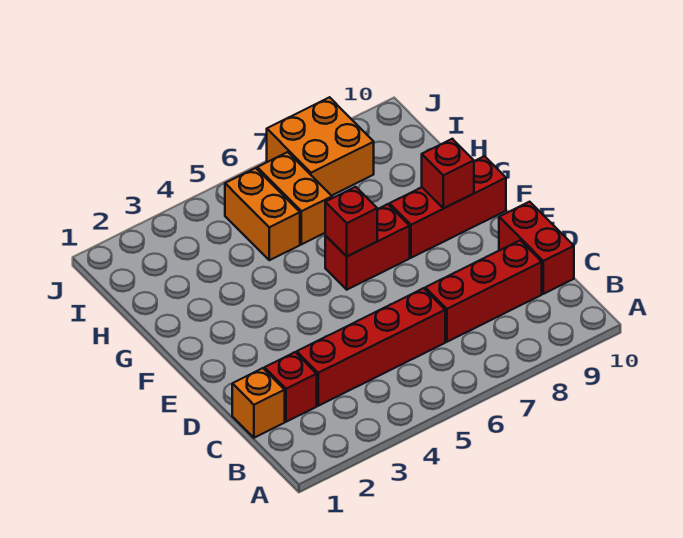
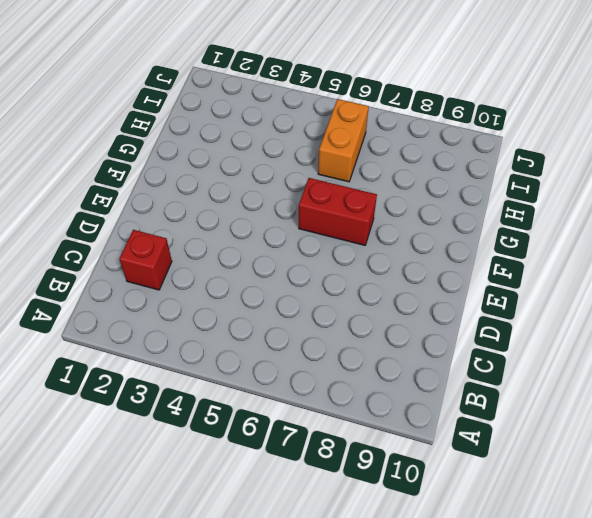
none -> orange 1x1 brick [232,368,285,438]
none -> red 1x4 brick [297,288,445,406]
none -> red 1x3 brick [425,240,542,342]

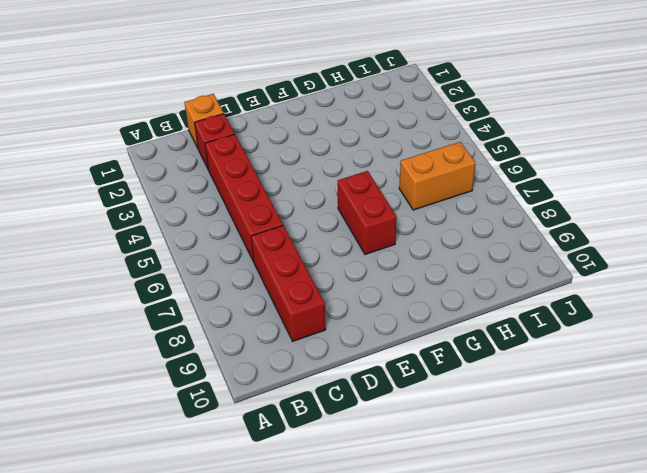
none -> red 1x2 brick [499,202,574,294]
none -> red 1x3 brick [390,156,506,258]
none -> orange 1x2 brick [225,168,300,260]

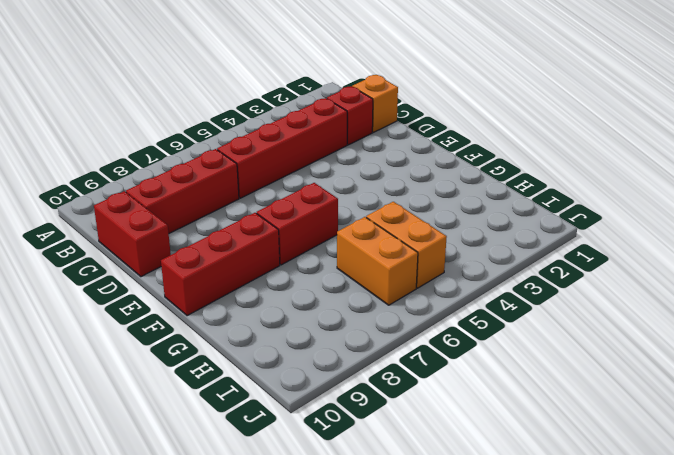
none -> orange 2x2 brick [267,97,374,196]
none -> red 1x1 brick [325,187,377,256]
none -> red 1x1 brick [422,139,474,208]

